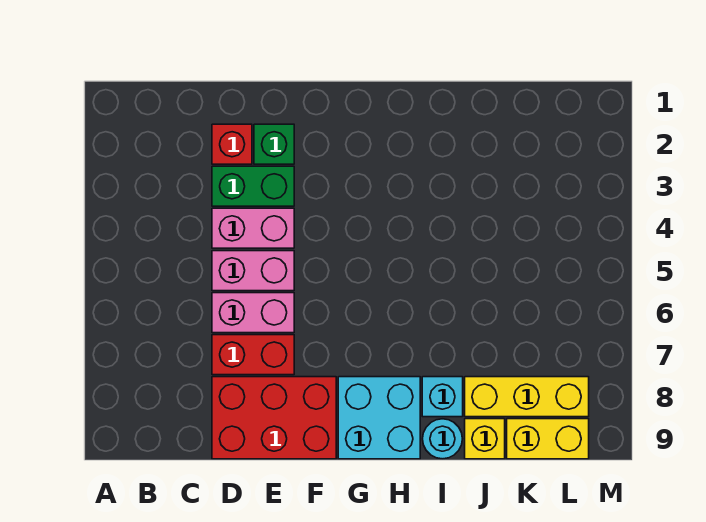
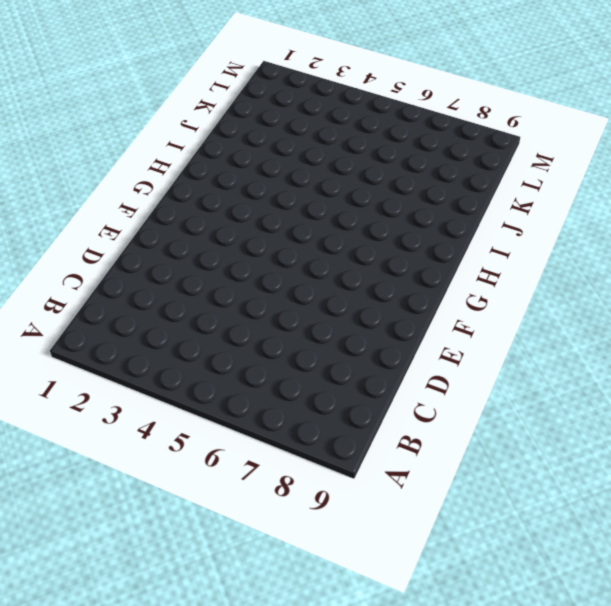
none -> red 1x1 brick [212,124,252,164]
none -> green 1x2 brick [212,166,294,206]
none -> pink 1x2 brick [212,208,294,248]

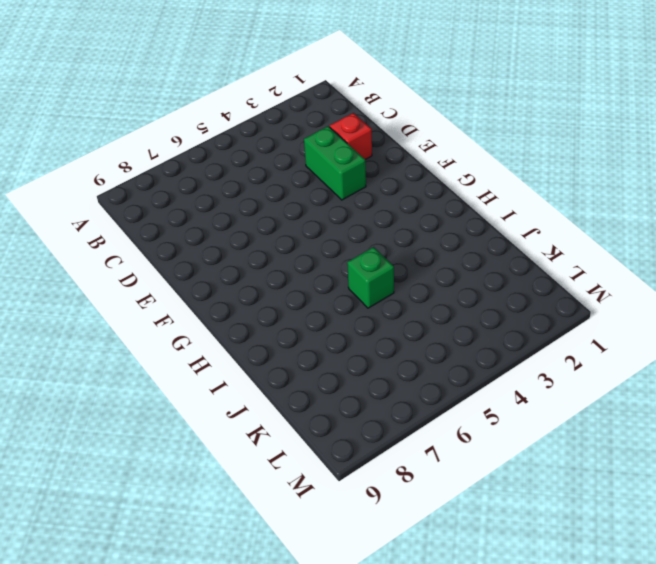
green 1x1 brick [347,247,394,308] -> green 1x1 brick moved to [254,124,294,164]
none -> pink 1x2 brick [212,208,294,248]
none -> pink 1x2 brick [212,251,294,291]
none -> pink 1x2 brick [212,293,294,333]

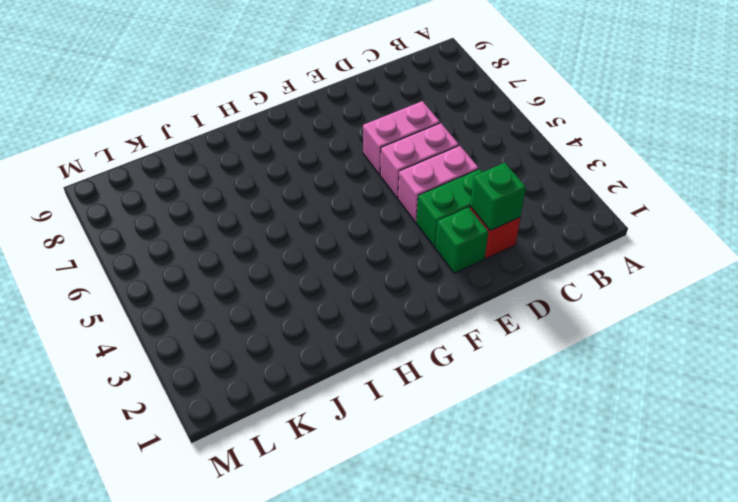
green 1x1 brick [470,163,526,231] -> none
none -> red 1x2 brick [212,335,294,375]
none -> red 2x3 brick [212,377,336,459]
none -> cyan 2x2 brick [338,377,420,459]

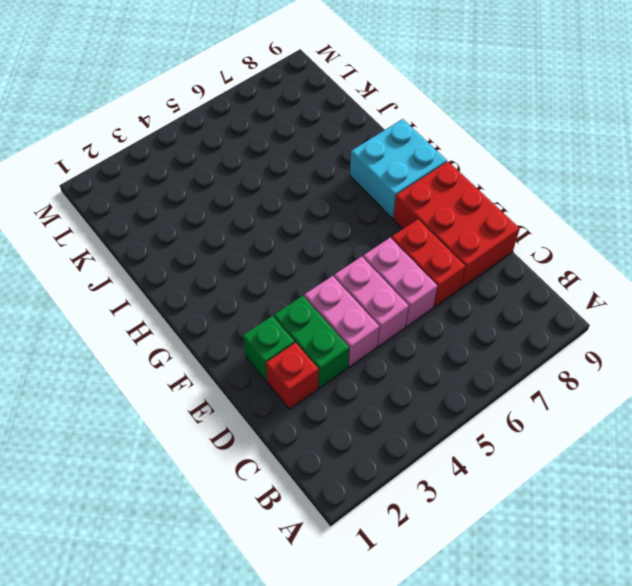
none -> cyan 1x1 brick [422,377,463,417]
none -> cyan 1x1 round brick [423,419,462,459]
none -> yellow 1x3 brick [465,377,589,417]

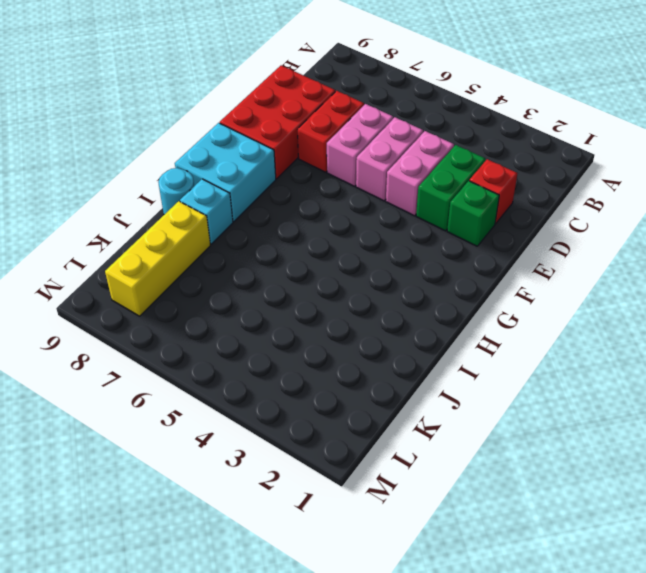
none -> yellow 1x1 brick [465,419,505,459]
none -> yellow 1x2 brick [507,419,589,459]

